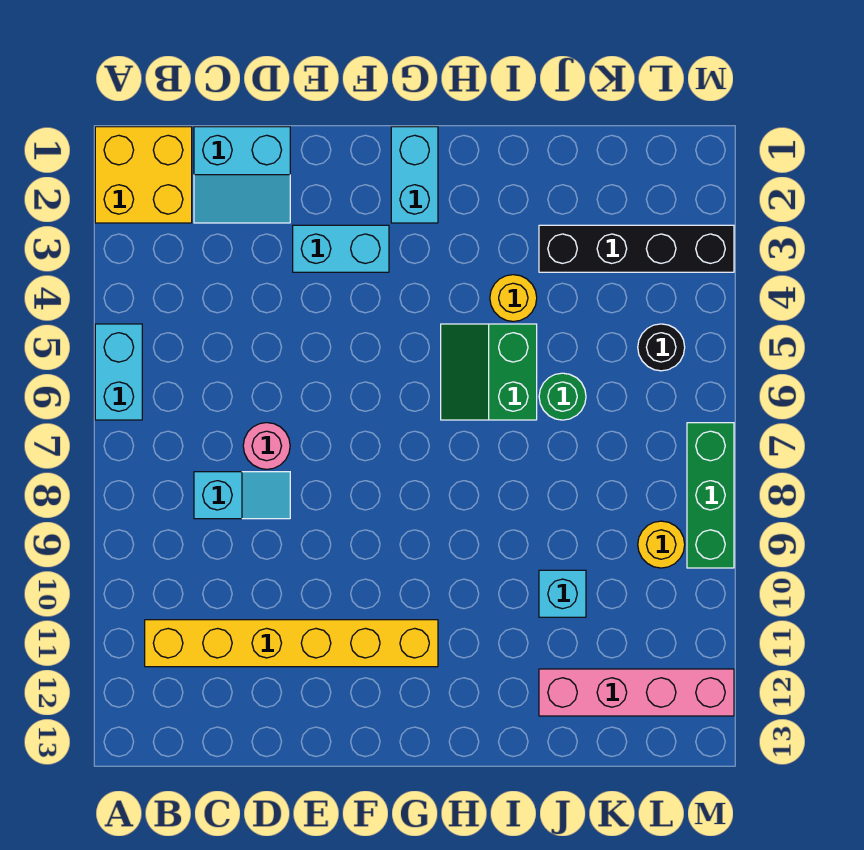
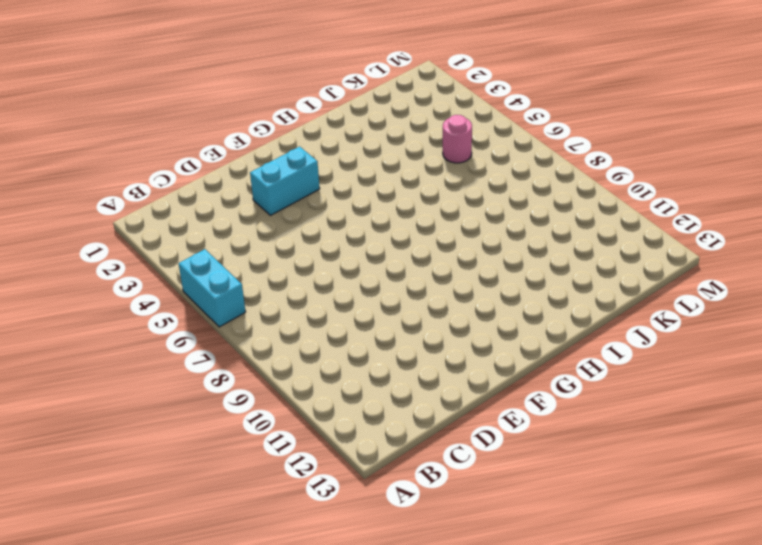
pink 1x1 round brick [443,115,472,163] -> pink 1x1 round brick moved to [243,423,290,469]
none -> yellow 2x2 brick [95,127,192,223]
none -> yellow 1x6 brick [145,620,438,667]
none -> cyan 2x2 slope [194,127,290,223]

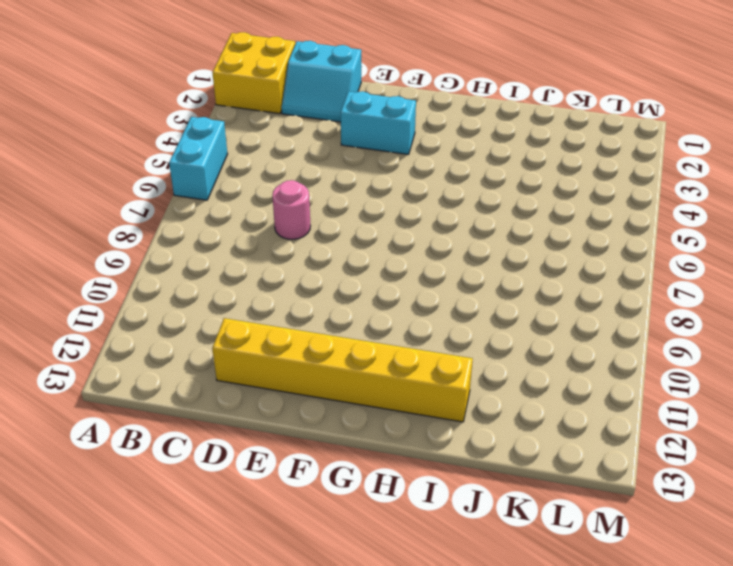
yellow 1x6 brick [212,318,473,422] -> yellow 1x6 brick moved to [145,620,438,667]
none -> cyan 1x2 slope [194,472,290,519]
none -> cyan 1x2 brick [391,127,438,223]
none -> green 2x2 slope [441,324,537,420]

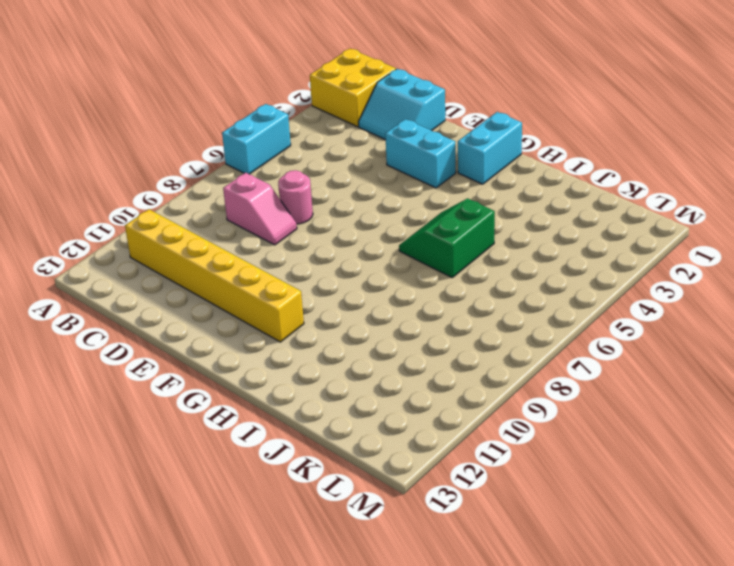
pink 1x2 slope [223,173,297,245] -> cyan 1x2 slope [194,472,290,519]
none -> yellow 1x1 round brick [490,275,537,322]
none -> black 1x4 brick [539,225,734,272]
none -> green 1x1 round brick [539,373,586,420]

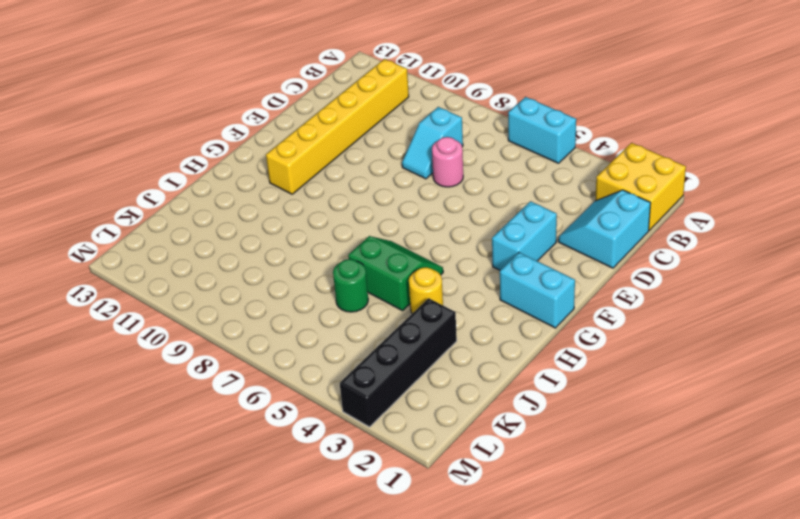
none -> cyan 1x1 brick [539,570,586,617]
none -> pink 1x4 brick [539,669,734,716]
none -> black 1x1 round brick [638,324,685,371]

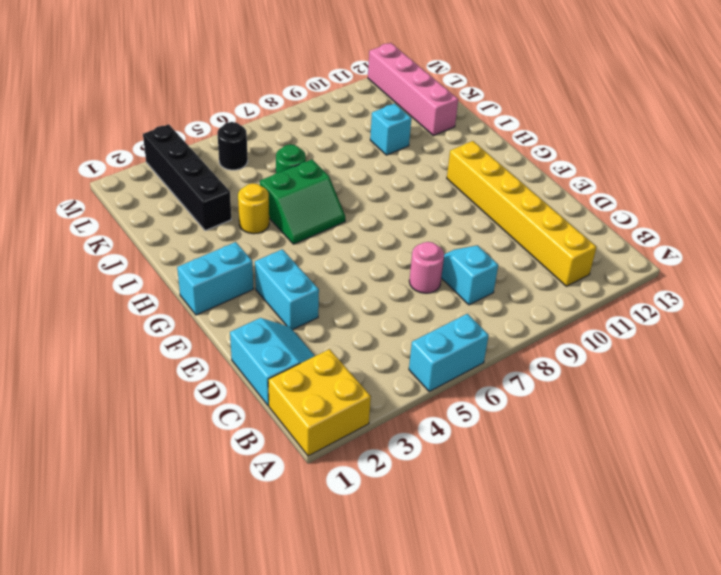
none -> yellow 1x1 round brick [638,521,685,568]
none -> green 1x3 brick [687,423,734,568]

